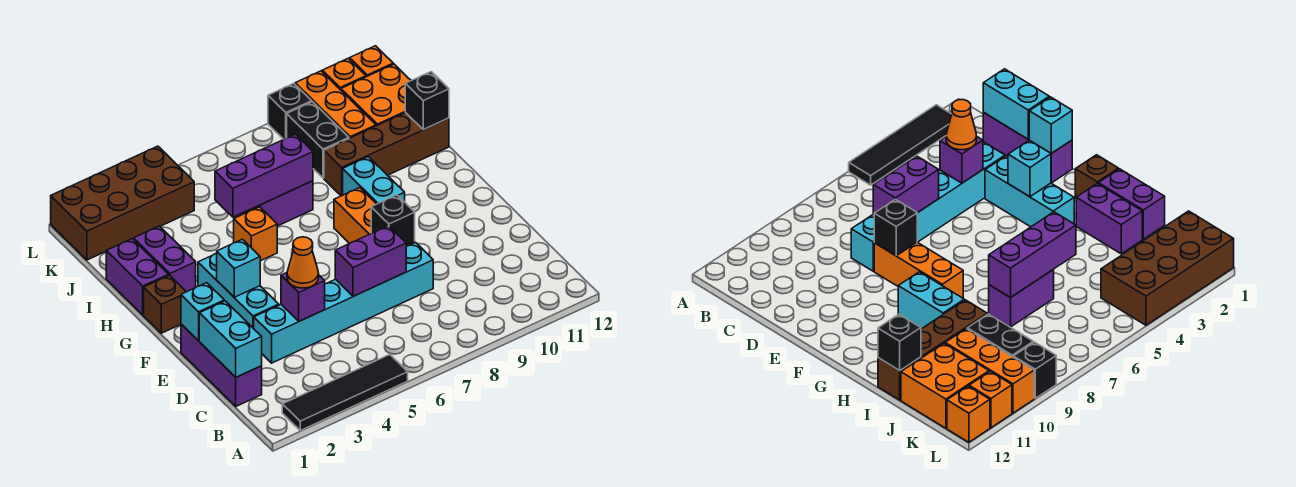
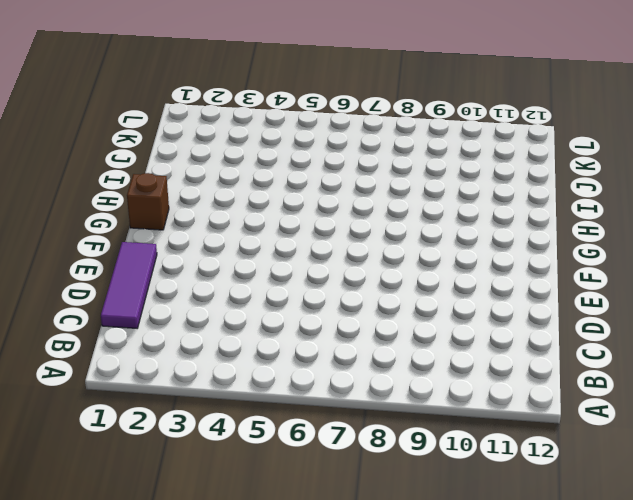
purple 1x3 tile [101,242,157,328] -> purple 1x3 brick [181,324,262,406]
none -> black 1x4 tile [282,355,408,431]
none -> cyan 1x6 brick [254,243,433,363]
none -> cyan 1x3 brick [198,254,279,329]

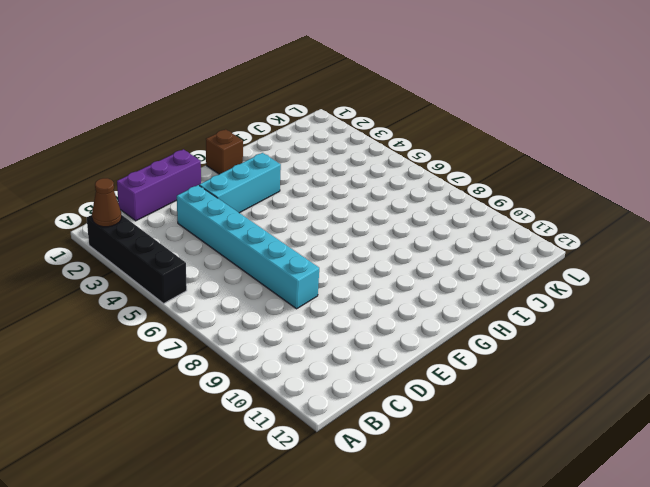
black 1x4 brick [87,215,187,304] -> black 1x4 tile [282,355,408,431]
brown 1x1 cone [92,178,122,227] -> none
none -> orange 1x3 brick [334,188,415,246]
none -> cyan 1x2 brick [343,157,405,204]
none -> purple 1x2 brick [106,239,169,315]

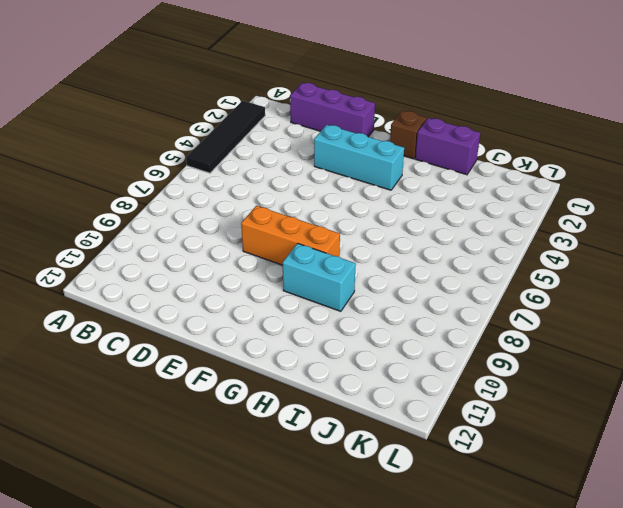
none -> cyan 1x6 brick [254,243,433,363]
none -> purple 1x2 brick [134,226,196,292]
none -> orange 1x1 brick [234,207,277,261]

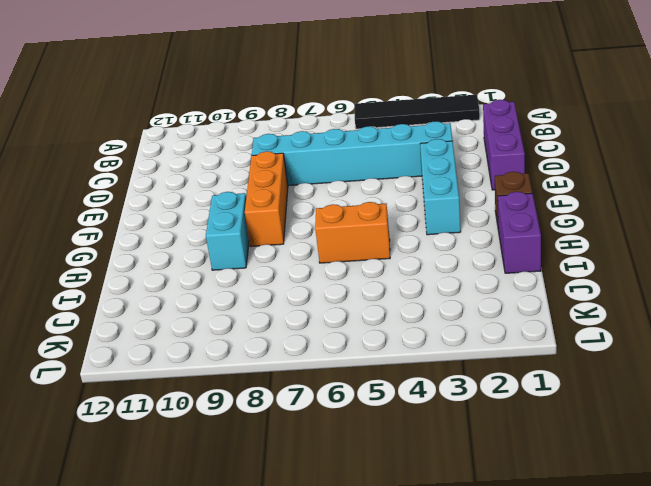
orange 1x2 brick [315,202,390,263] -> orange 1x1 brick [234,207,277,261]
none -> purple 1x2 brick [134,226,196,292]
none -> purple 1x2 brick [242,181,313,226]
none -> brown 1x4 brick [324,113,449,196]

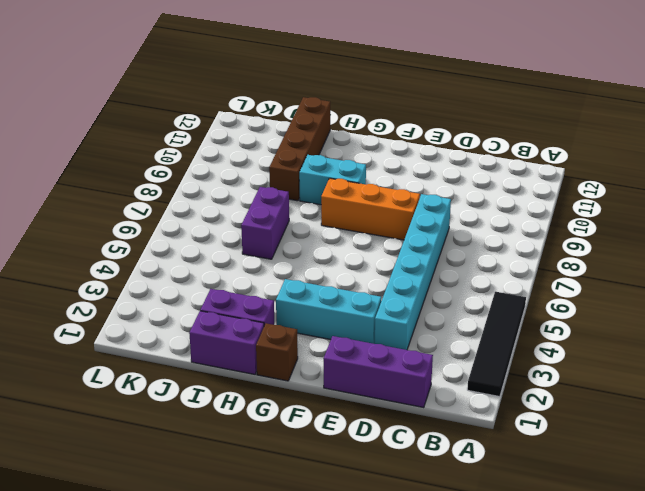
none -> orange 1x1 brick [234,207,277,261]
none -> black 1x2 brick [287,102,349,178]
none -> orange 1x3 brick [295,71,376,138]

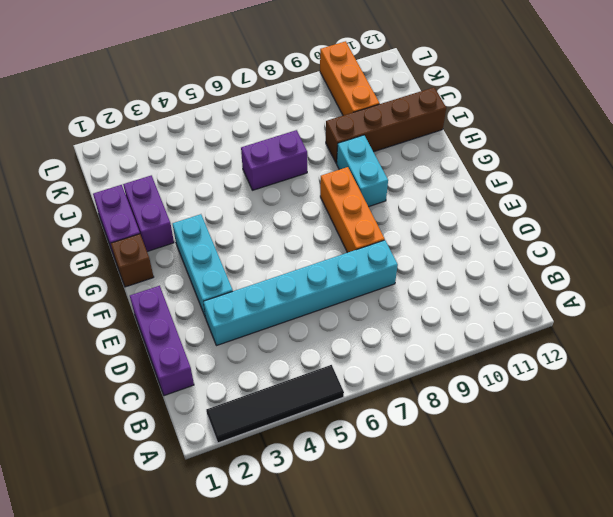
none -> orange 1x1 brick [234,207,277,261]
none -> black 1x2 brick [287,102,349,178]
none -> orange 2x2 brick [341,64,411,126]

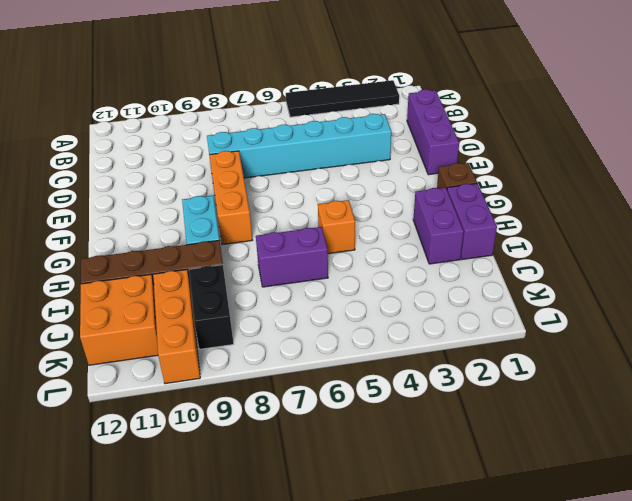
none -> cyan 1x3 brick [198,254,279,329]
none -> brown 2x4 brick [51,146,194,260]
none -> black 1x1 brick [268,84,312,139]

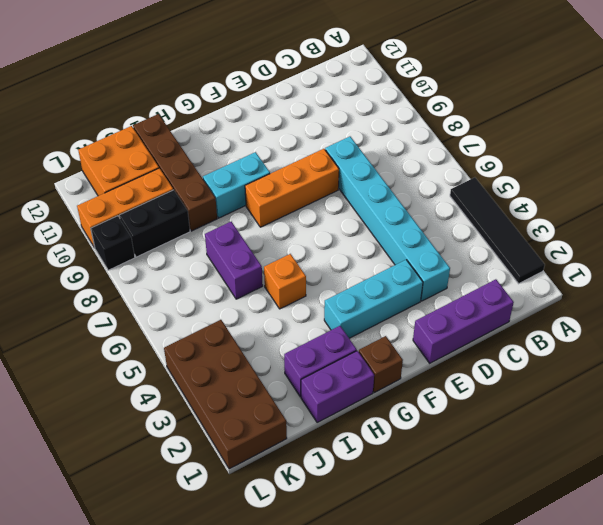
none -> orange 1x1 brick [322,58,366,90]
none -> orange 1x1 brick [350,46,393,77]
none -> cyan 1x2 brick [199,301,262,377]

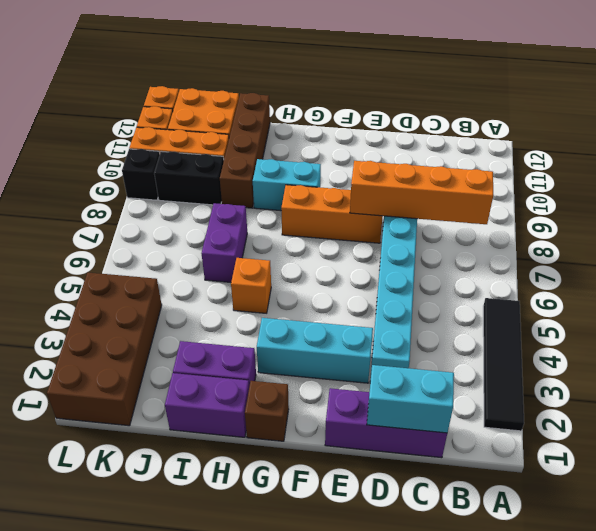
orange 1x4 brick [350,161,493,224] -> black 1x1 brick [371,195,415,245]
none -> purple 1x1 brick [281,273,325,321]
none -> purple 1x2 brick [335,226,406,296]
none -> cyan 1x1 brick [181,283,224,341]

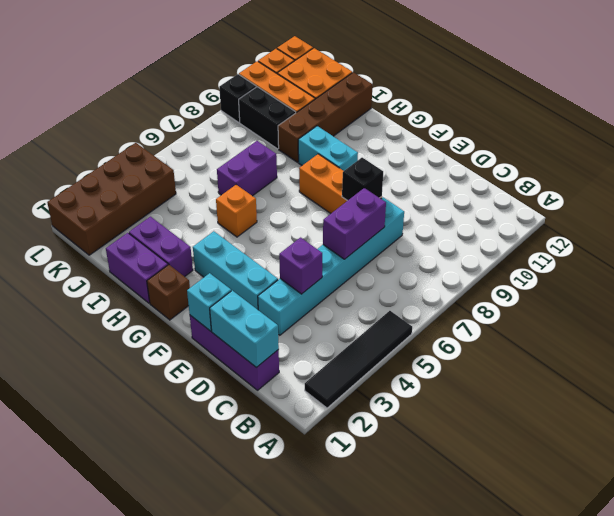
none -> cyan 1x1 brick [216,239,260,297]
none -> purple 1x3 brick [215,134,313,217]
none -> black 1x1 brick [405,72,449,130]

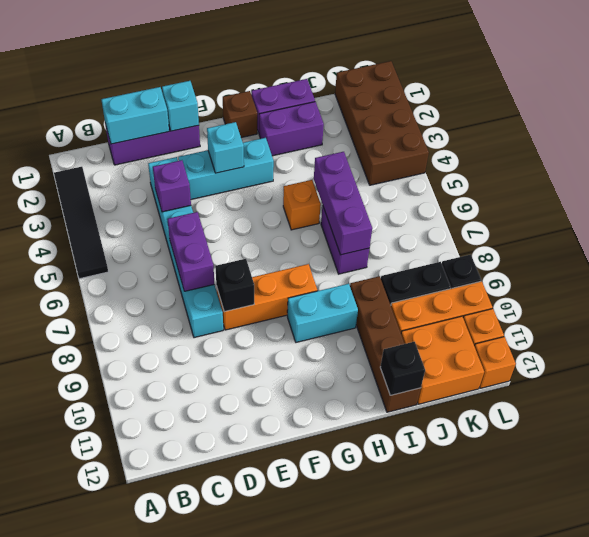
none -> orange 1x1 cone [287,237,319,288]

